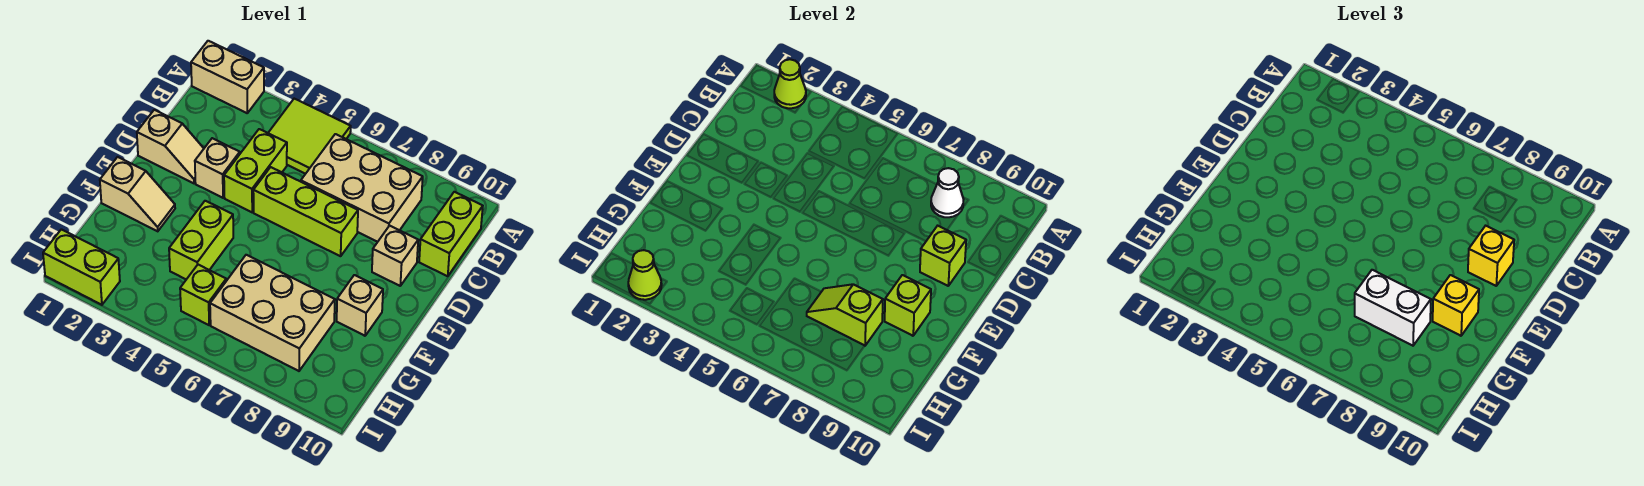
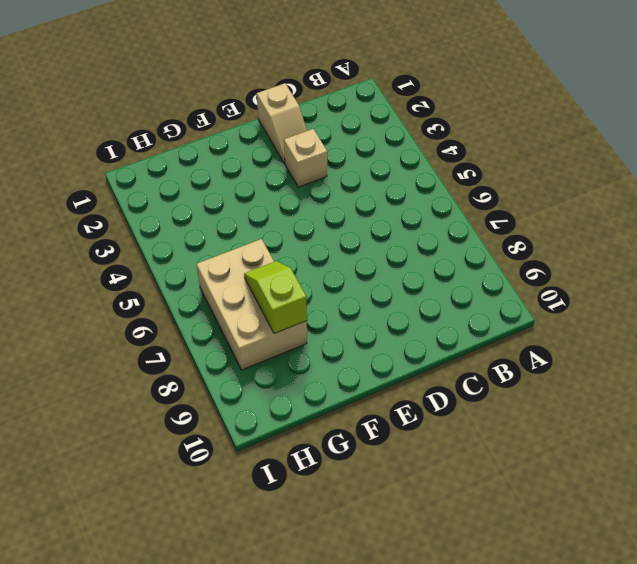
none -> tan 1x2 brick [191,41,264,113]
none -> lime 2x2 tile [268,99,351,174]
none -> tan 2x3 brick [301,134,423,242]

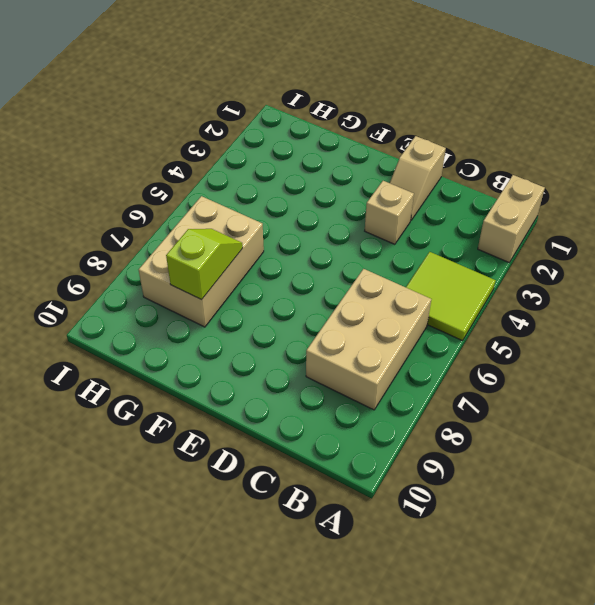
none -> lime 1x2 brick [419,192,483,276]
none -> lime 1x2 brick [224,129,287,212]
none -> lime 1x3 brick [253,167,358,256]

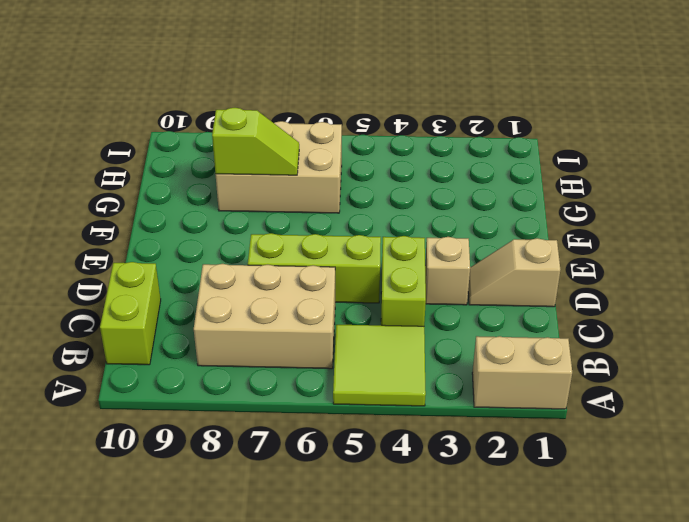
none -> tan 1x1 brick [372,226,418,286]
none -> tan 1x2 slope [100,157,175,231]
none -> lime 1x2 brick [169,201,233,279]

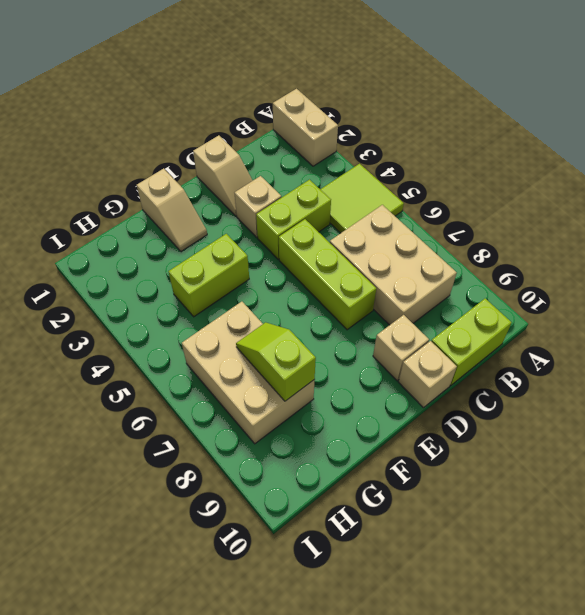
tan 1x1 brick [399,341,457,408] -> tan 1x1 brick moved to [337,275,383,336]
none -> lime 1x1 brick [180,265,226,325]
none -> lime 1x2 brick [43,229,120,305]
none -> lime 1x1 cone [774,59,806,108]

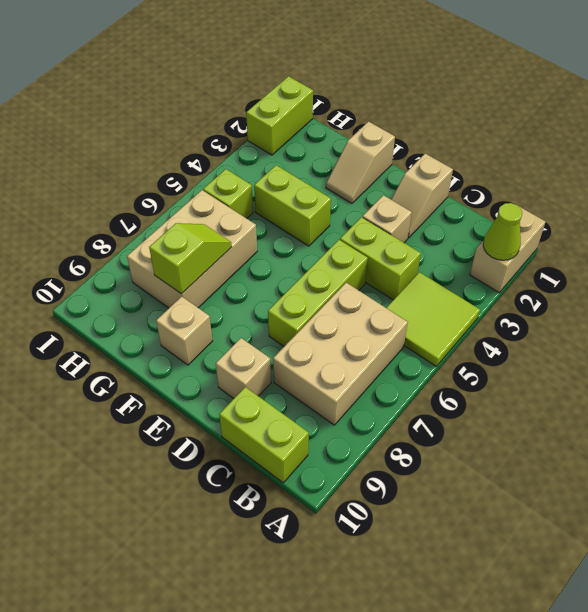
none -> white 1x1 cone [931,168,964,217]
none -> lime 1x1 brick [920,226,966,286]
none -> lime 1x1 brick [885,275,931,336]

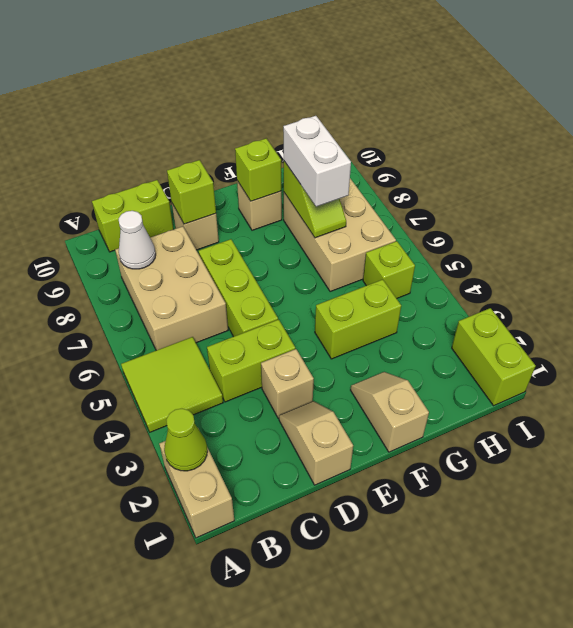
none -> lime 1x1 cone [628,250,662,300]
none -> yellow 1x1 brick [1468,226,1514,286]
none -> yellow 1x1 brick [1433,275,1479,336]

